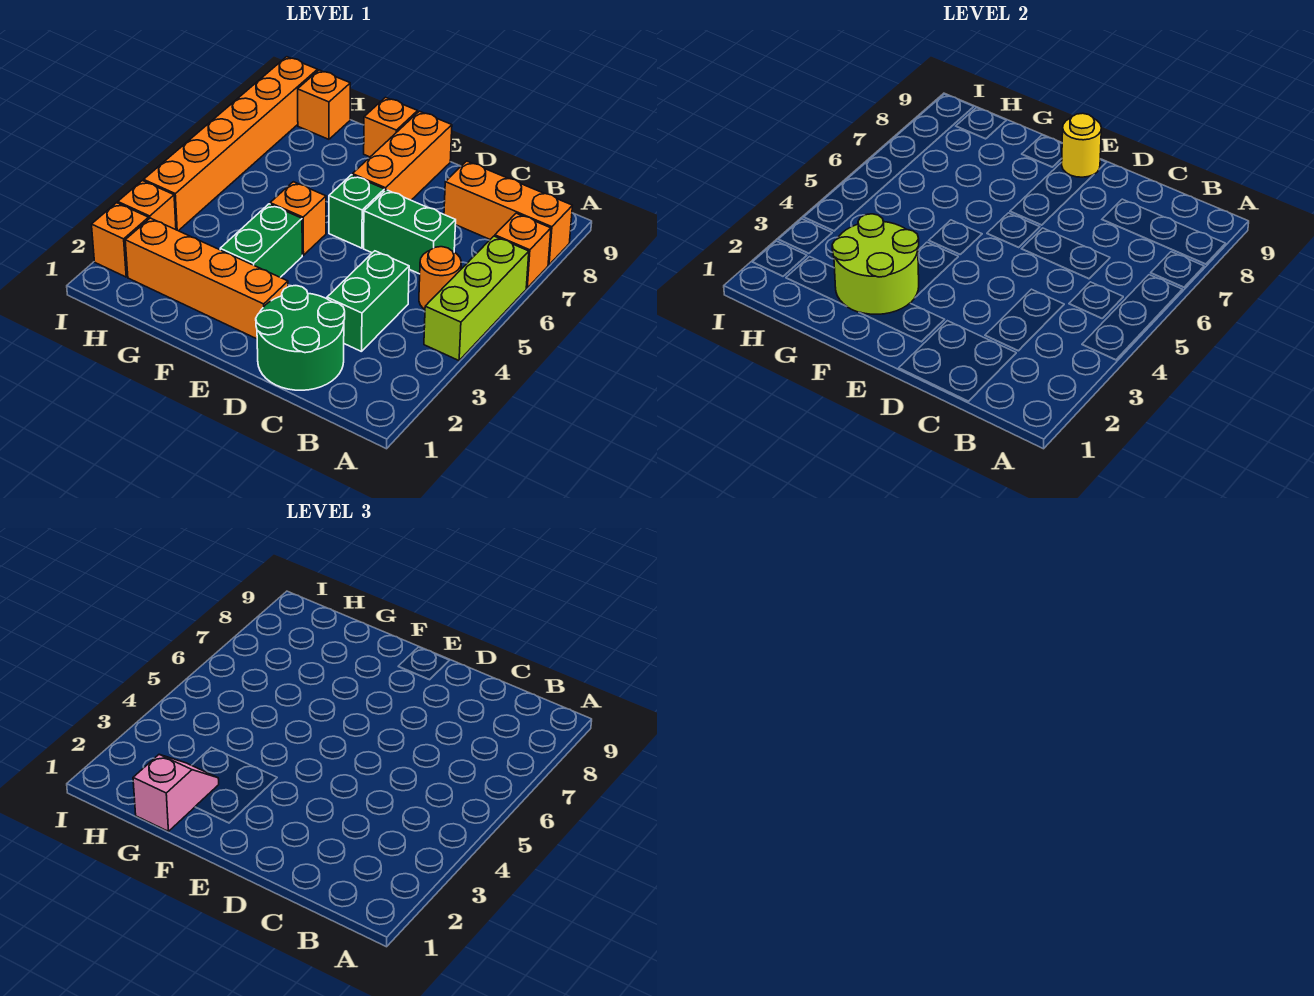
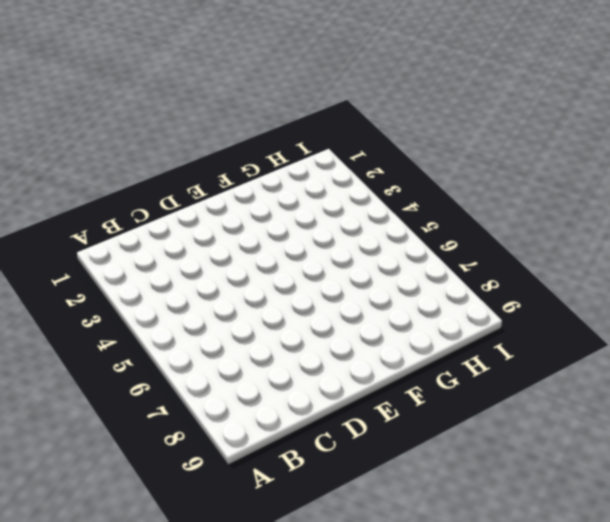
none -> lime 1x3 brick [424,236,529,361]
none -> orange 1x1 brick [495,213,551,288]
none -> orange 1x3 brick [444,161,572,265]

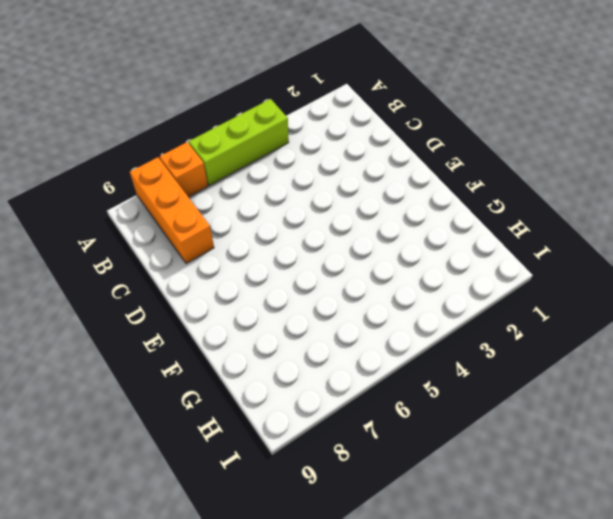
none -> orange 1x1 round brick [419,247,461,309]
none -> green 2x2 round brick [256,286,345,390]
none -> green 1x2 brick [327,251,409,352]

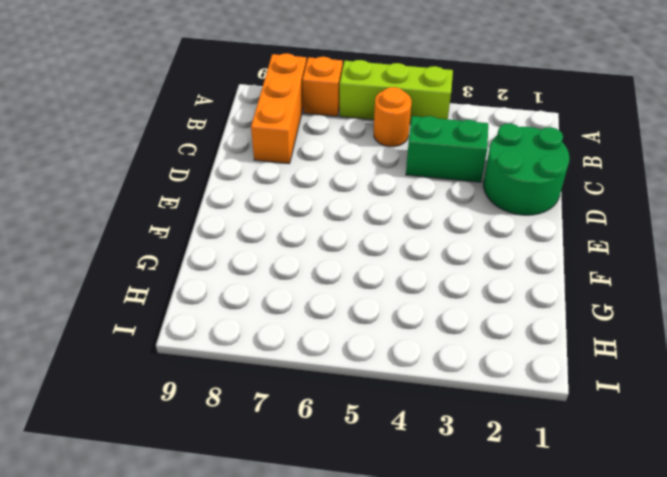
none -> green 1x2 brick [364,190,456,274]
none -> orange 1x4 brick [125,218,288,339]
none -> green 1x1 brick [329,175,385,248]

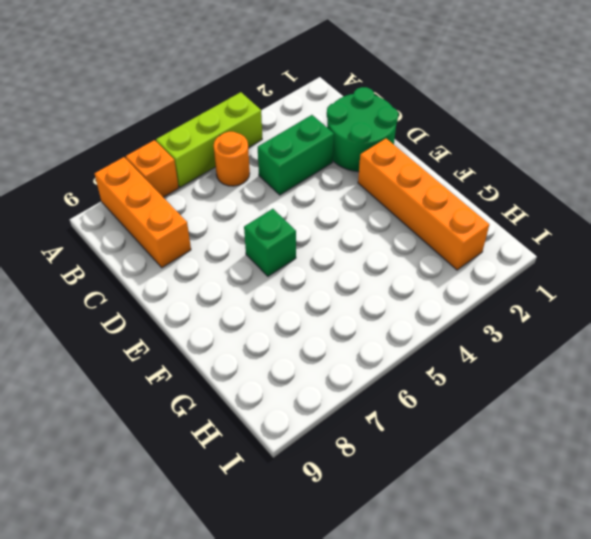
none -> green 1x2 brick [364,190,456,274]
none -> orange 1x3 brick [352,111,452,200]
none -> green 1x2 brick [220,204,302,277]

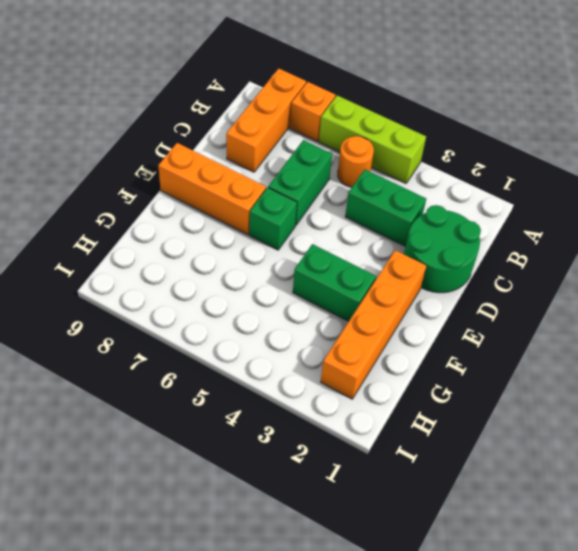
none -> orange 1x1 brick [270,182,326,255]
none -> orange 1x1 brick [364,97,418,157]
none -> orange 1x1 brick [298,70,350,139]

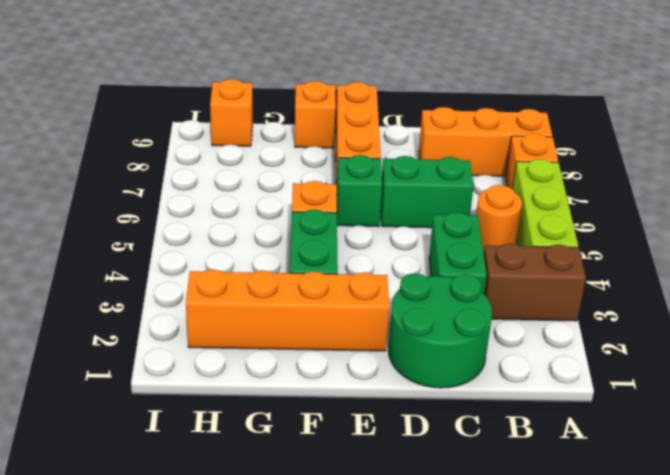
brown 1x2 brick [484,243,586,321] -> none
none -> orange 1x1 brick [92,203,149,277]
none -> orange 1x1 brick [118,181,176,230]
none -> orange 1x6 brick [144,57,318,231]

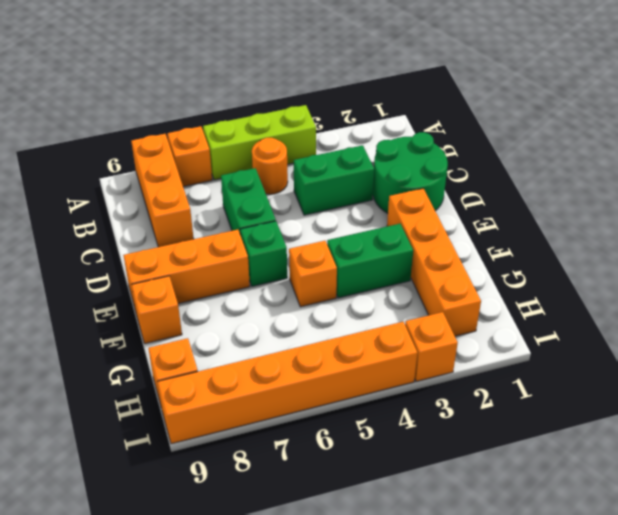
none -> orange 1x1 brick [92,203,149,277]
none -> yellow 1x1 round brick [1062,113,1101,177]
none -> lime 2x2 round brick [832,214,919,314]

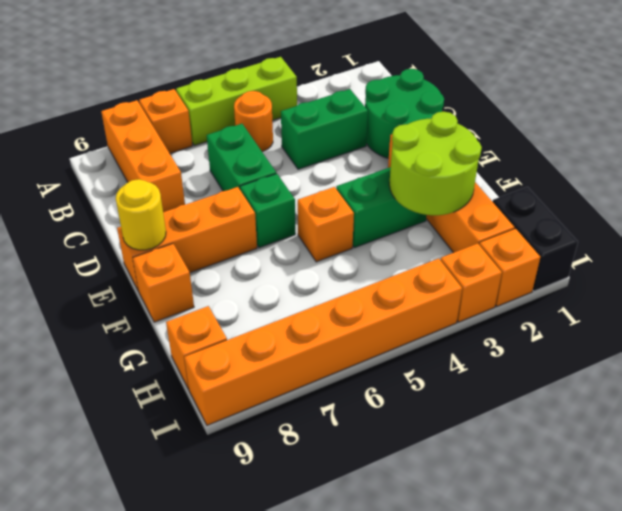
black 1x2 brick [493,187,578,291] -> none
none -> pink 1x2 slope [133,755,219,831]

